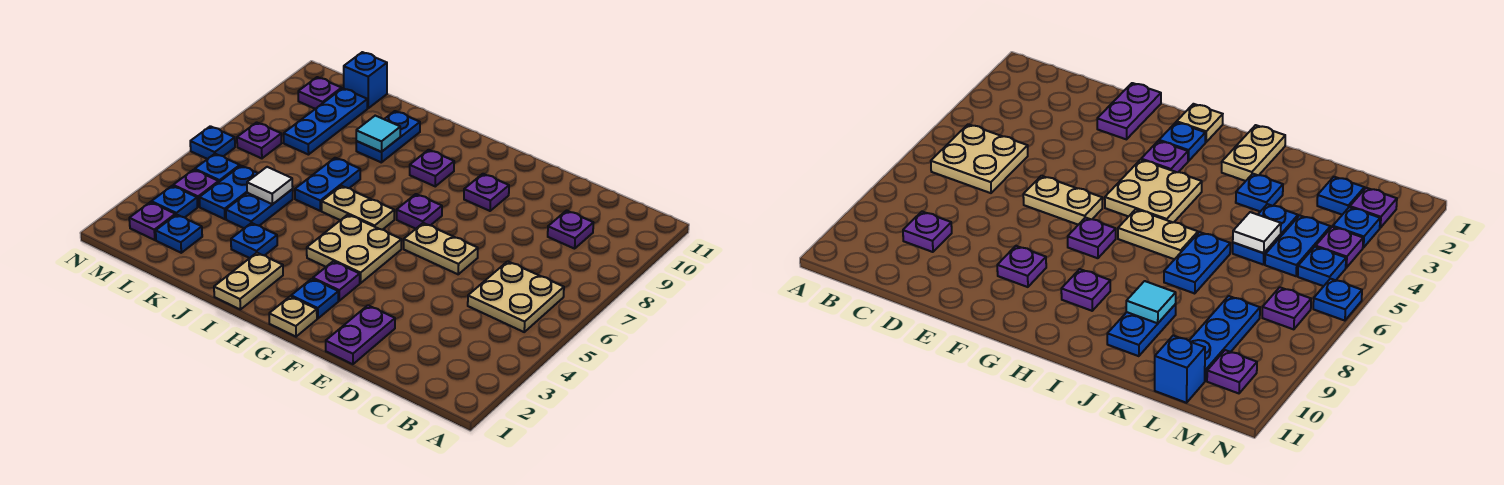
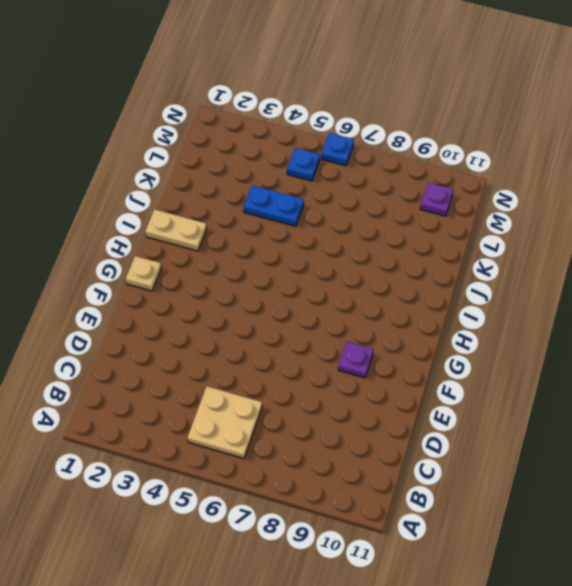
none -> purple 1x1 plate [548,211,593,249]
none -> purple 1x2 plate [326,305,395,364]
none -> tan 1x2 plate [404,223,478,274]
none -> blue 1x1 plate [291,279,338,319]

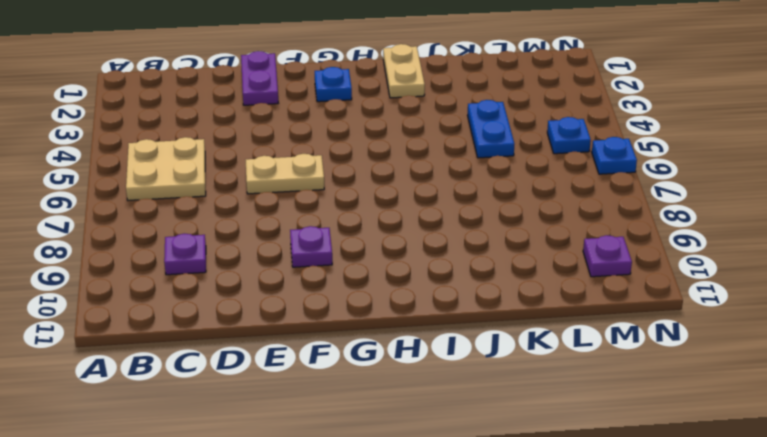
none -> tan 1x1 plate [269,296,317,337]
none -> purple 1x1 plate [313,261,360,301]
none -> tan 2x2 plate [307,215,401,283]
none -> purple 1x1 plate [397,194,442,229]

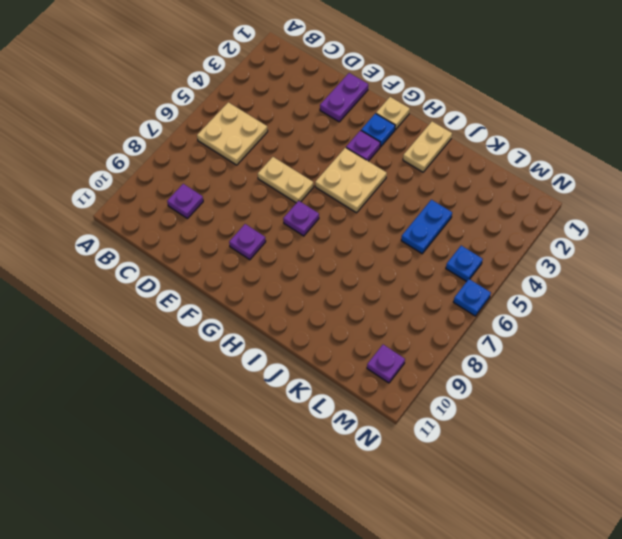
none -> tan 1x2 plate [322,186,394,230]
none -> purple 1x1 plate [410,150,454,186]
none -> blue 1x1 plate [231,223,277,258]
none -> blue 1x2 plate [295,158,360,211]

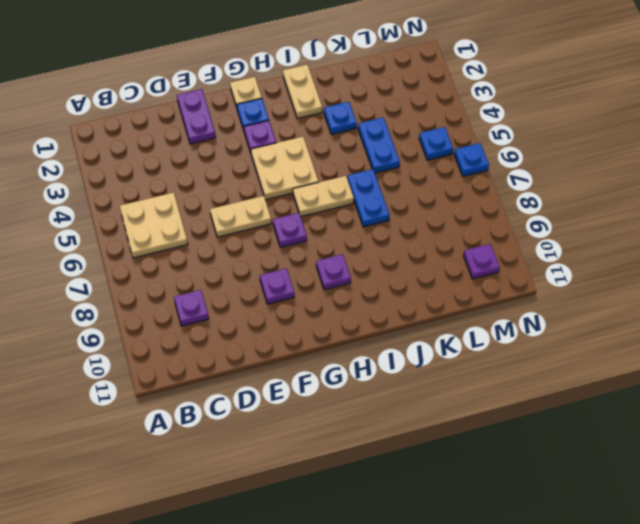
none -> blue 1x2 plate [356,111,420,163]
none -> blue 1x1 plate [156,214,202,253]
none -> blue 1x2 plate [199,166,258,219]
none -> blue 1x3 plate [284,88,367,155]

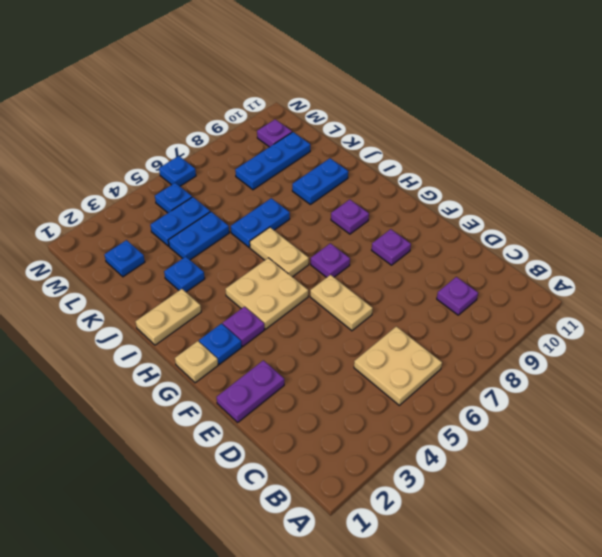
none -> blue 1x1 brick [344,52,387,108]
none -> purple 1x1 plate [129,202,175,240]
none -> blue 1x1 plate [151,186,198,217]
none -> purple 1x1 plate [173,170,219,207]

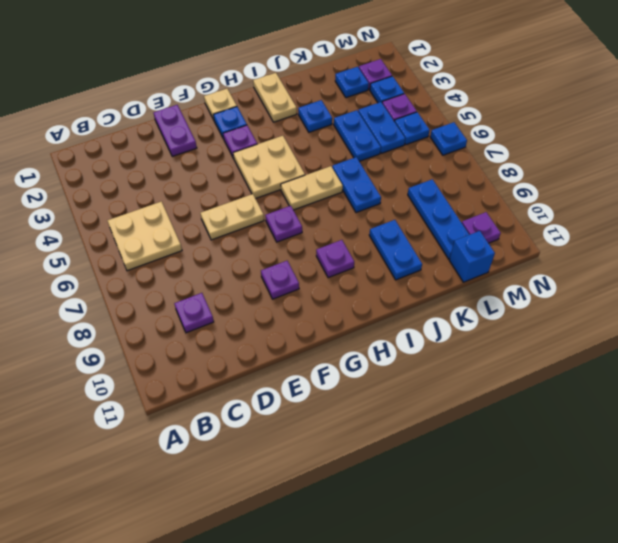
none -> purple 1x1 plate [237,122,282,158]
none -> cyan 1x1 tile [356,116,400,152]
none -> white 1x1 tile [247,167,293,204]

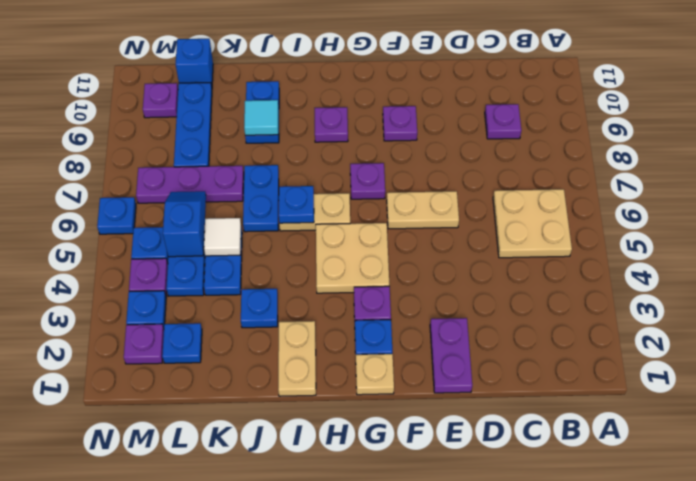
blue 1x1 plate [279,186,314,223] -> none
purple 1x3 plate [136,166,244,203] -> purple 1x1 plate [237,122,282,158]
blue 1x2 slope [163,191,206,257] -> none

